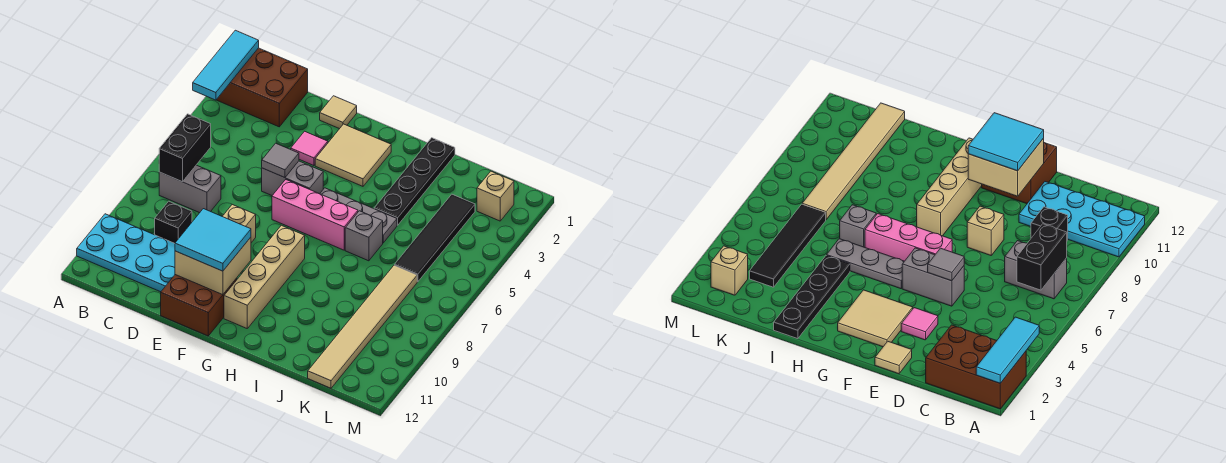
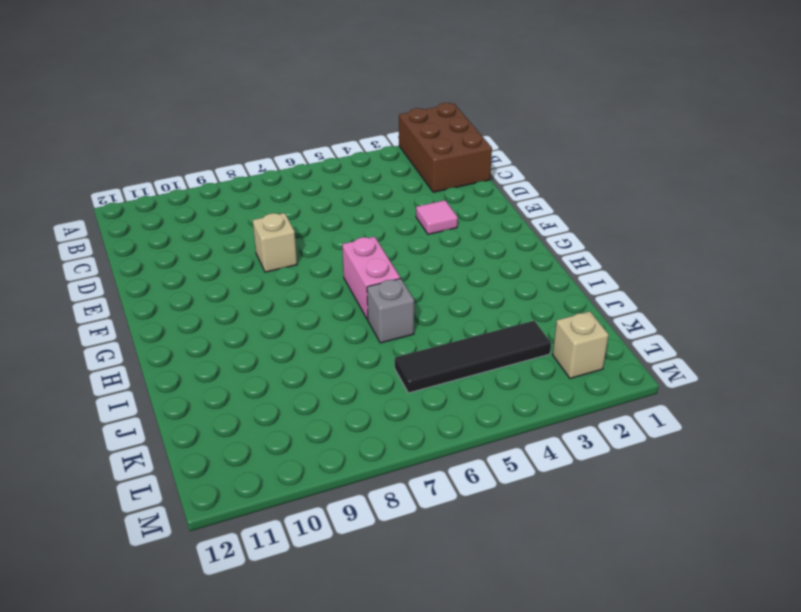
pink 1x2 brick [342,237,400,320] -> pink 1x3 brick [272,180,358,250]
none -> cyan 2x4 plate [77,214,175,292]
none -> grey 1x2 brick [159,165,221,213]
none -> black 1x1 brick [155,201,192,243]

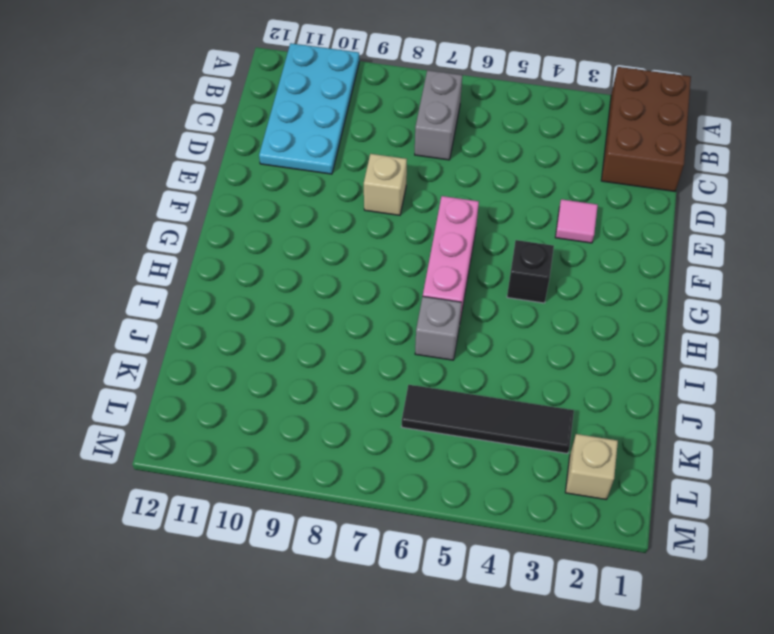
black 1x1 brick [507,240,554,303] -> black 1x1 brick moved to [155,201,192,243]
none -> tan 1x1 tile [320,96,357,129]
none -> grey 1x2 brick [262,161,323,195]
none -> brown 2x2 brick [161,275,237,336]

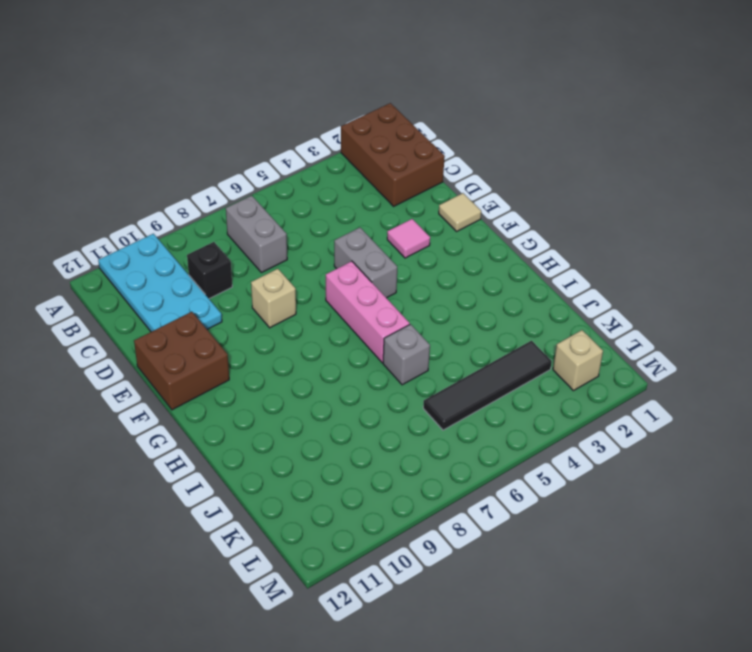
none -> tan 2x2 tile [315,124,391,186]
none -> grey 1x3 plate [320,188,397,243]
none -> tan 1x4 brick [224,225,305,328]

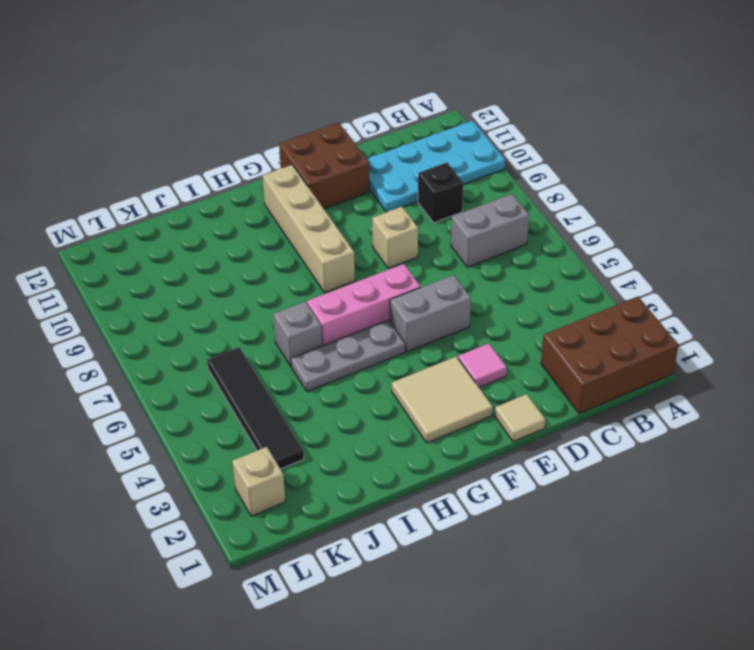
none -> black 1x4 plate [374,138,455,225]
none -> tan 1x6 tile [308,265,417,388]
none -> cyan 1x3 tile [193,30,259,100]

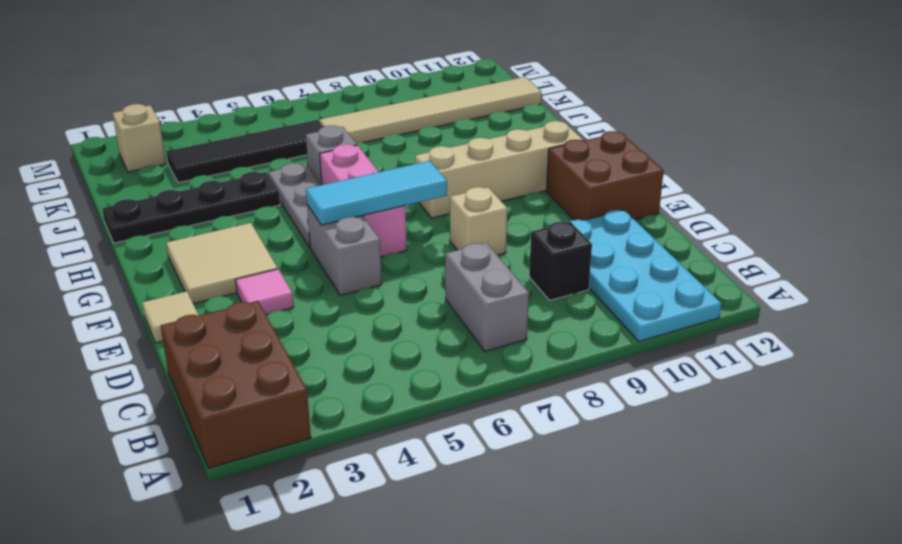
cyan 1x3 tile [306,161,447,225] -> cyan 1x3 tile moved to [193,30,259,100]
none -> black 1x2 brick [159,114,211,182]
none -> grey 1x1 tile [262,143,299,178]
none -> tan 2x2 brick [175,237,251,295]

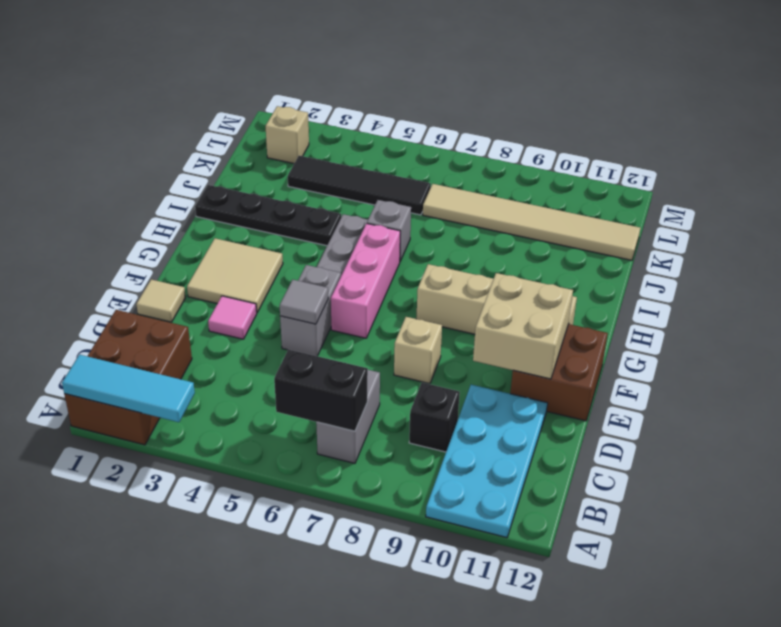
none -> cyan 2x2 tile [175,209,251,271]

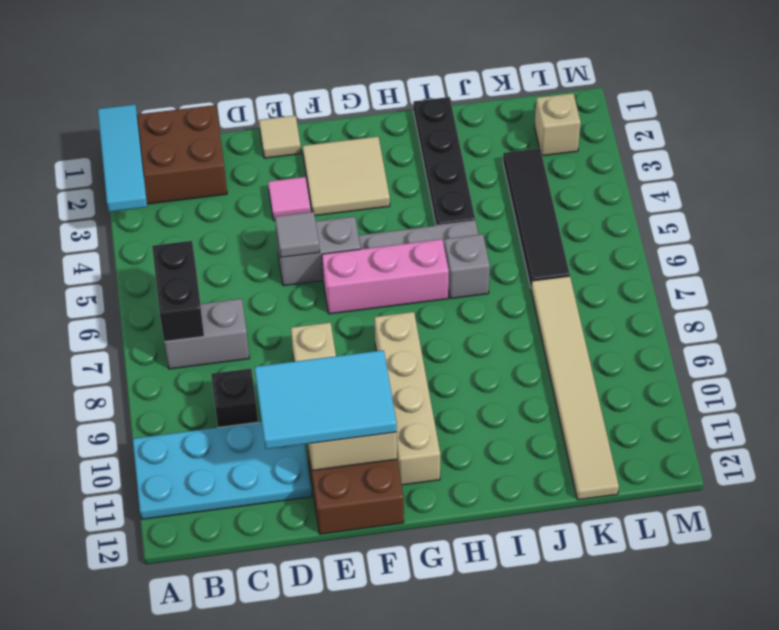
cyan 2x3 tile [255,350,397,449] -> cyan 2x2 tile [175,209,251,271]

